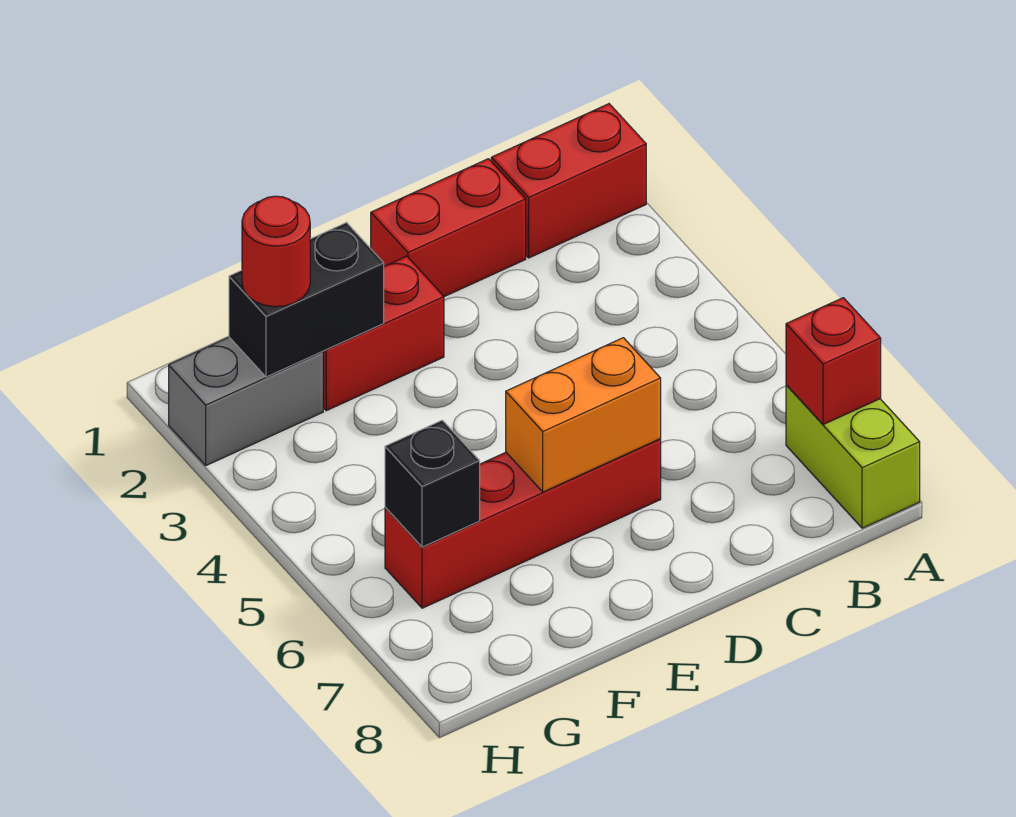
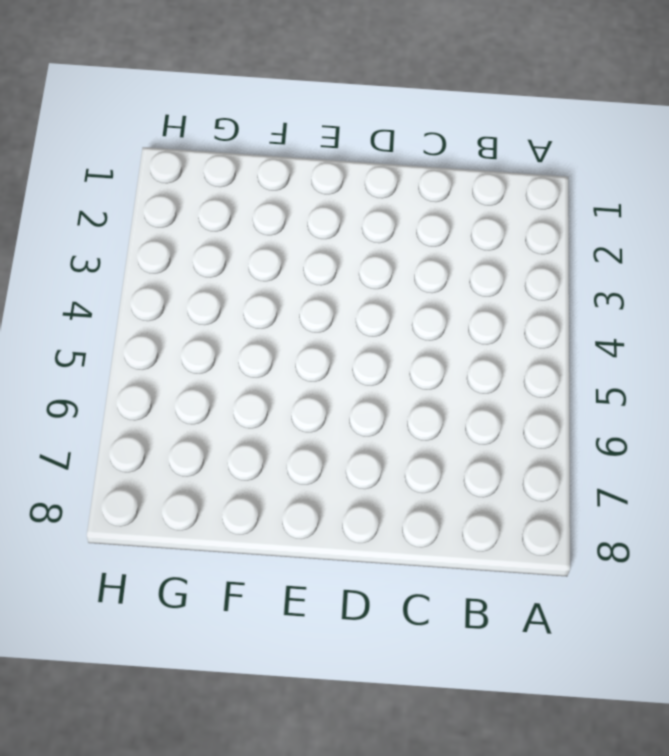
none -> red 1x2 brick [491,104,646,258]
none -> lime 1x2 brick [786,385,920,528]

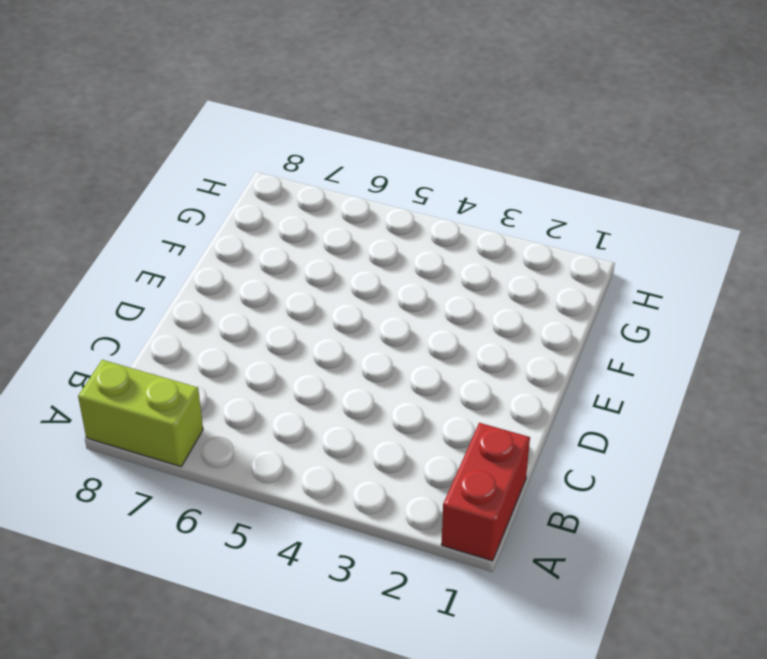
none -> red 1x2 brick [371,159,526,297]
none -> red 1x4 brick [385,439,661,608]

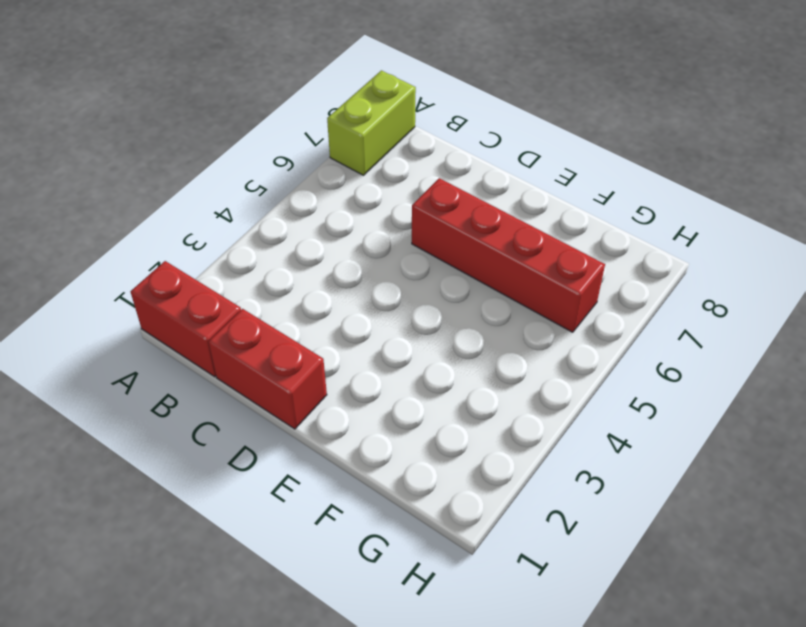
none -> red 1x2 brick [323,256,444,411]
none -> grey 1x2 brick [169,337,323,465]

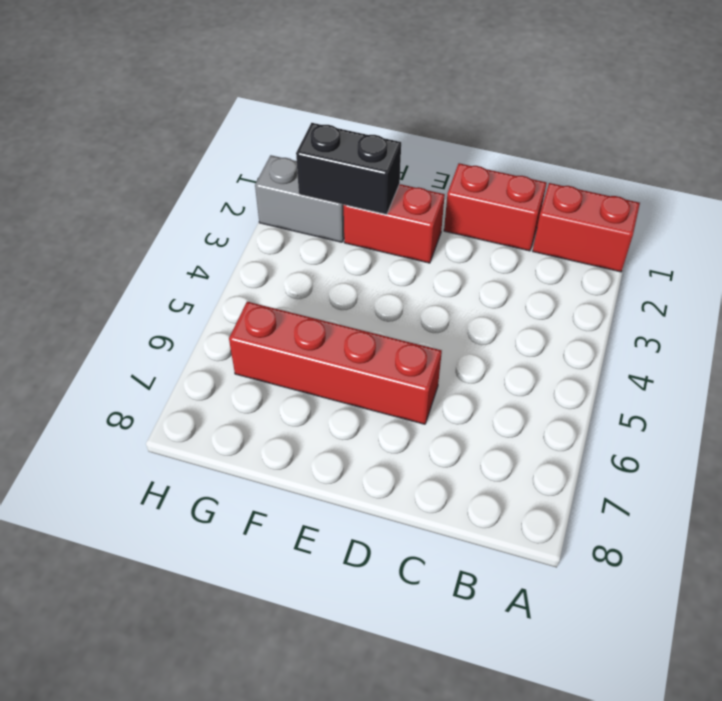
none -> lime 1x2 brick [786,385,920,528]
none -> red 1x1 brick [786,298,881,425]

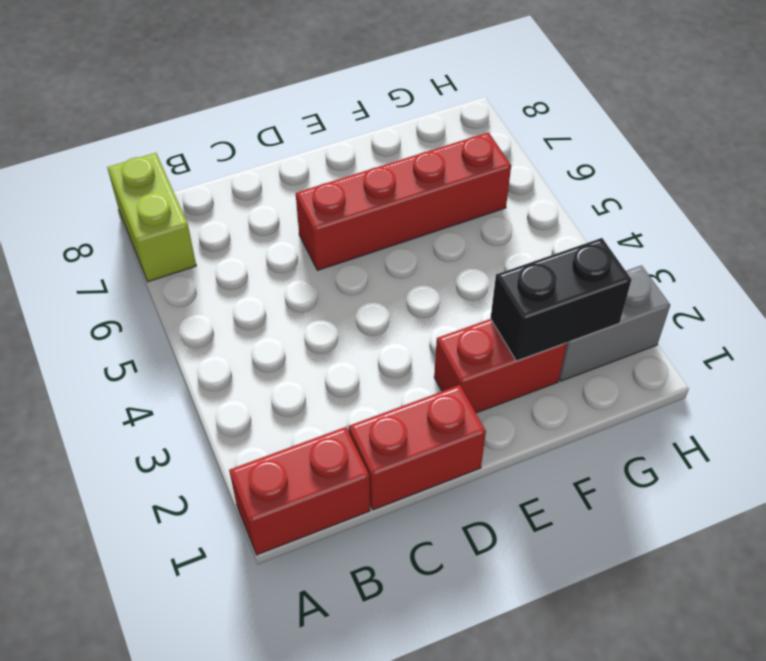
none -> red 1x1 brick [786,298,881,425]
none -> orange 1x2 brick [506,338,661,492]

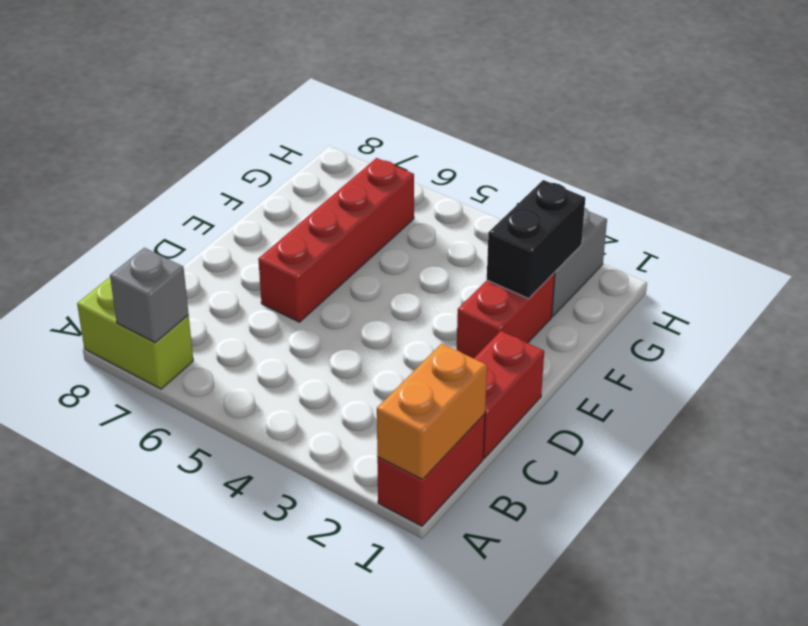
orange 1x2 brick [377,344,487,480] -> orange 1x2 brick moved to [506,338,661,492]
grey 1x1 brick [110,248,189,343] -> red 1x1 brick [786,298,881,425]
none -> black 1x1 brick [385,420,480,547]
none -> red 1x1 round brick [242,196,310,307]

